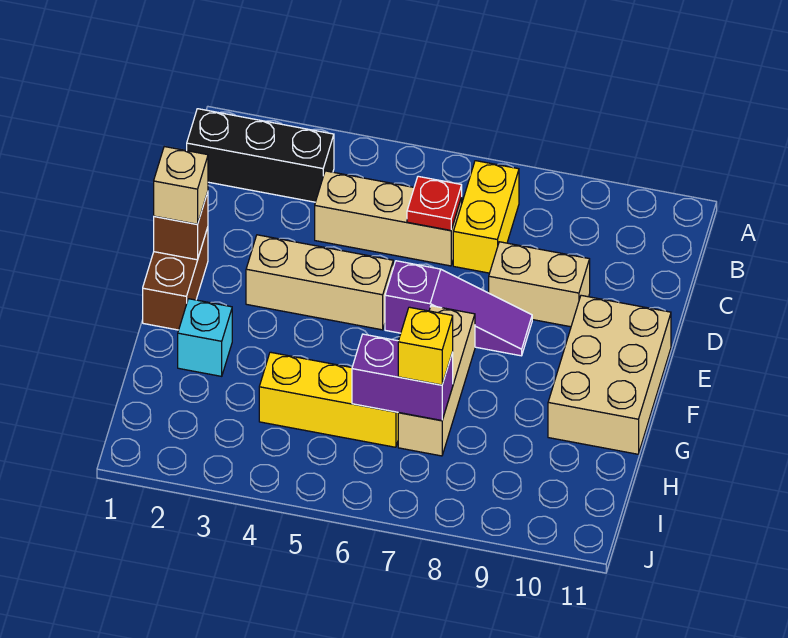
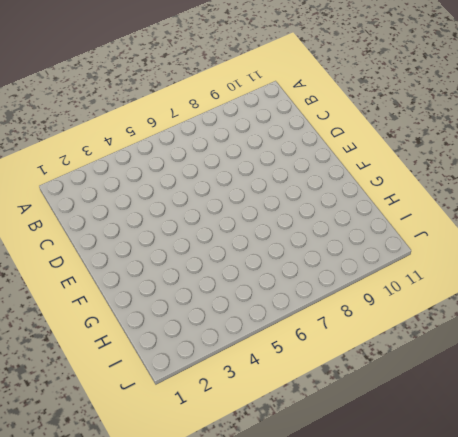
none -> black 1x3 brick [187,109,334,202]
none -> yellow 1x2 brick [453,161,519,273]
none -> tan 1x3 brick [315,171,462,266]

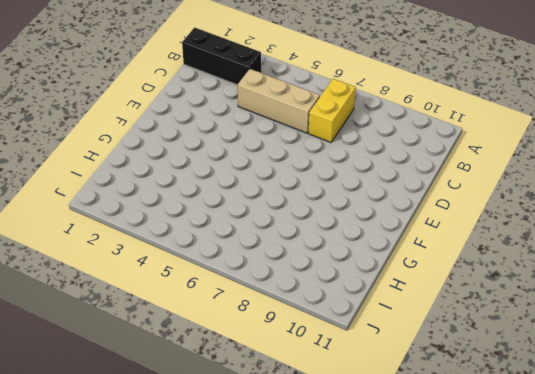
none -> tan 1x2 brick [489,242,590,327]
none -> brown 1x2 brick [143,227,208,330]
none -> tan 1x3 brick [246,235,393,330]

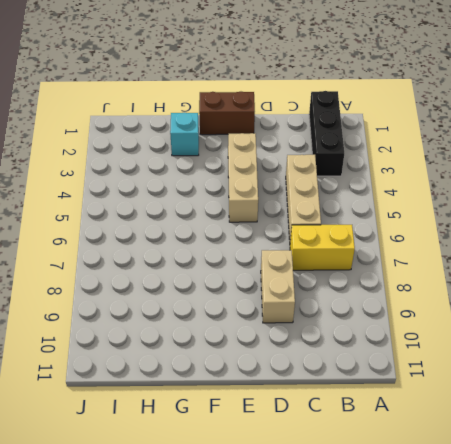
none -> purple 1x3 slope [385,261,532,356]
none -> tan 2x3 brick [548,295,671,454]
none -> tan 1x3 brick [398,306,475,456]

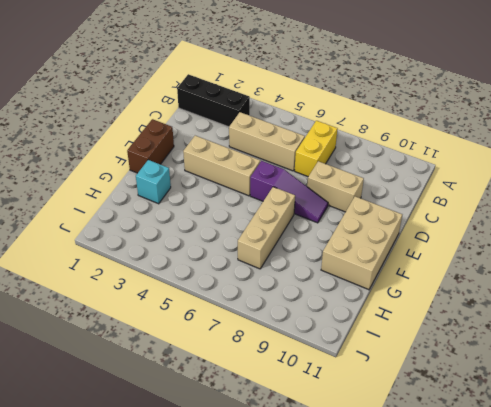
none -> yellow 1x3 brick [259,352,398,447]
none -> red 1x1 plate [407,176,462,230]
none -> brown 1x1 brick [154,192,208,260]

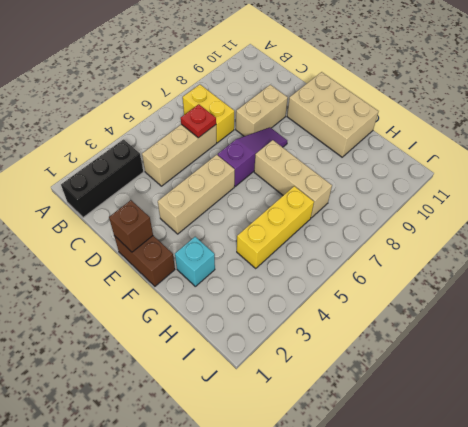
none -> purple 1x2 brick [352,334,453,421]
none -> tan 1x1 brick [154,147,208,224]
none -> yellow 1x1 brick [398,307,453,385]

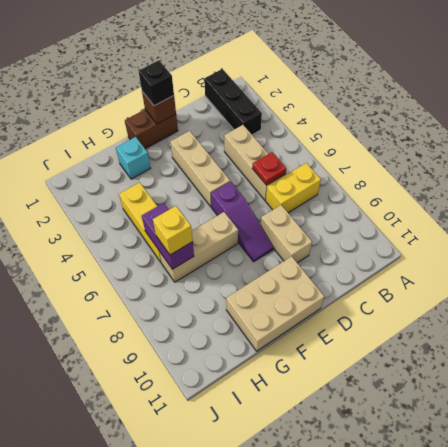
black 1x1 brick [138,60,174,106] -> tan 1x1 brick [154,147,208,224]

